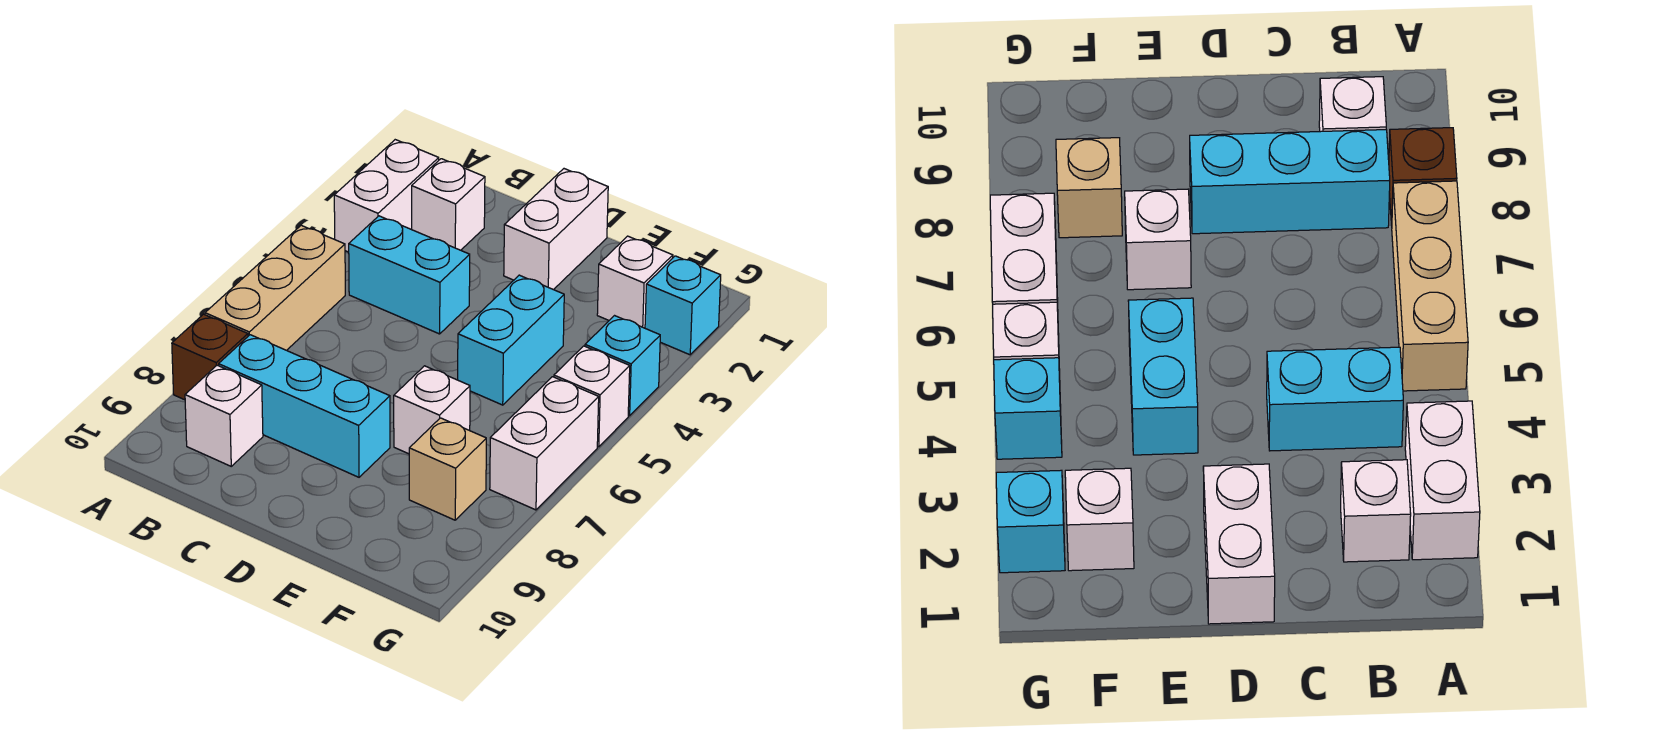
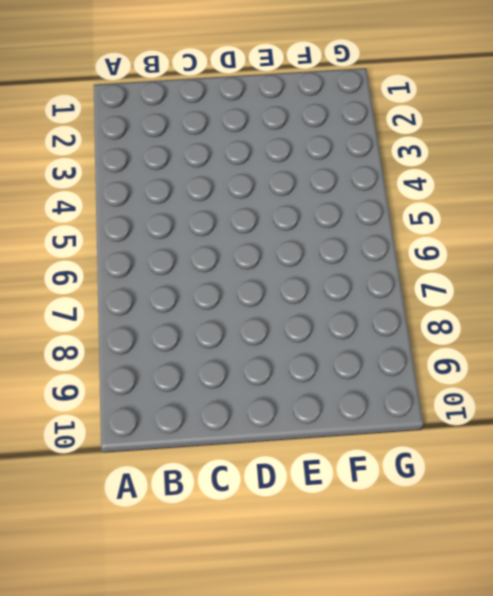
none -> white 1x2 brick [334,140,439,252]
none -> tan 1x3 brick [205,225,345,350]
none -> brown 1x1 brick [172,314,248,400]

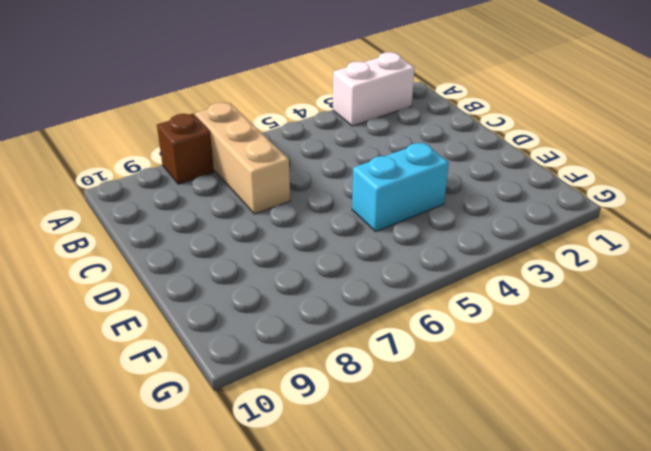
tan 1x3 brick [195,102,290,214] -> tan 1x3 brick turned to [205,225,345,350]
none -> white 1x1 brick [412,159,485,250]
none -> cyan 1x2 brick [349,216,470,334]
none -> cyan 1x3 brick [219,335,390,477]

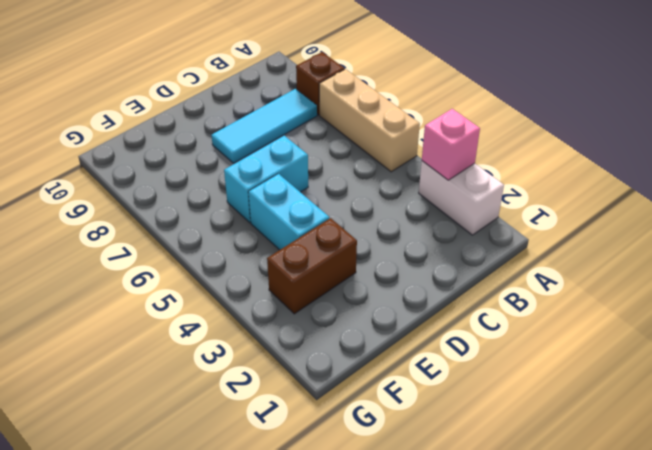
pink 1x1 brick [422,109,480,180] -> none
cyan 1x3 tile [211,89,317,163] -> cyan 1x3 brick [219,335,390,477]
cyan 1x2 brick [224,136,308,222] -> cyan 1x2 brick moved to [349,216,470,334]
brown 1x2 brick [267,218,357,314] -> none
none -> white 1x1 brick [412,159,485,250]
none -> white 1x1 brick [185,365,263,466]
none -> white 1x2 brick [504,169,608,290]

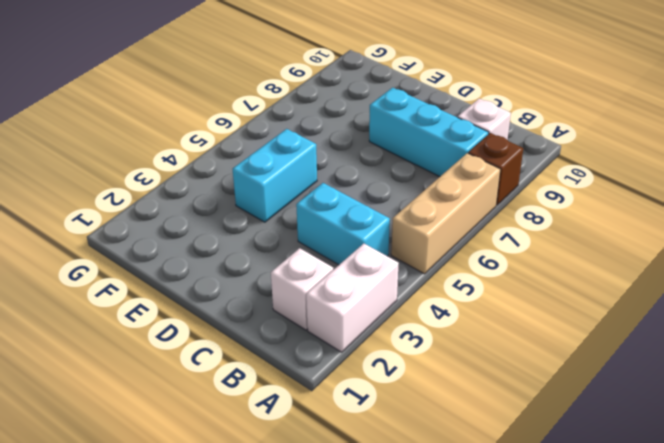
none -> white 1x2 brick [504,169,608,290]
none -> white 1x1 brick [394,366,470,454]
none -> white 1x1 brick [597,236,673,328]

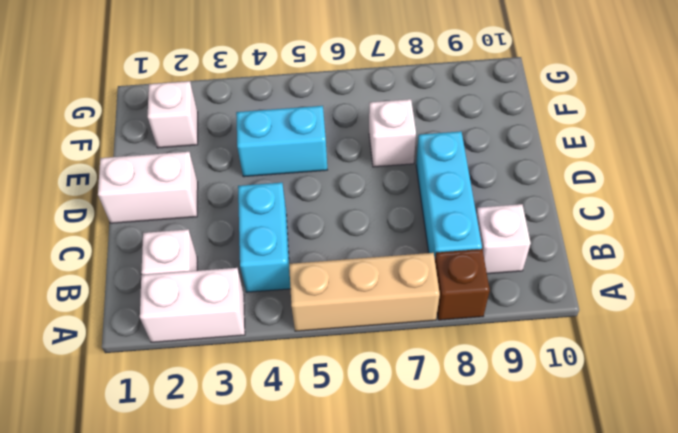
none -> tan 1x1 brick [409,418,486,520]
none -> cyan 1x1 brick [645,256,721,355]
none -> cyan 1x1 brick [585,316,660,416]

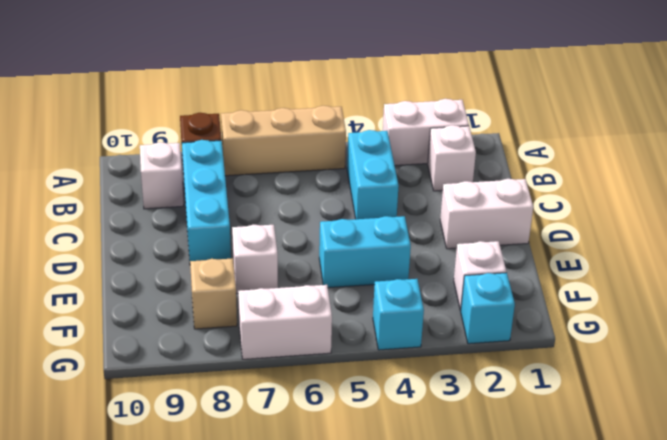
none -> white 1x1 brick [554,346,630,447]

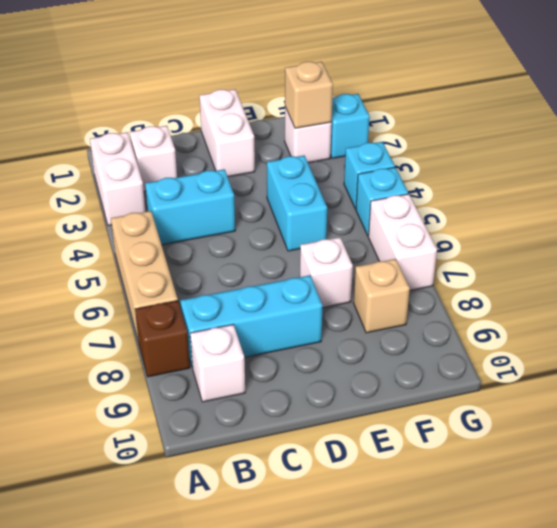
tan 1x1 brick [285,62,333,128] -> none
cyan 1x1 brick [356,167,408,235] -> white 1x1 brick [554,346,630,447]

